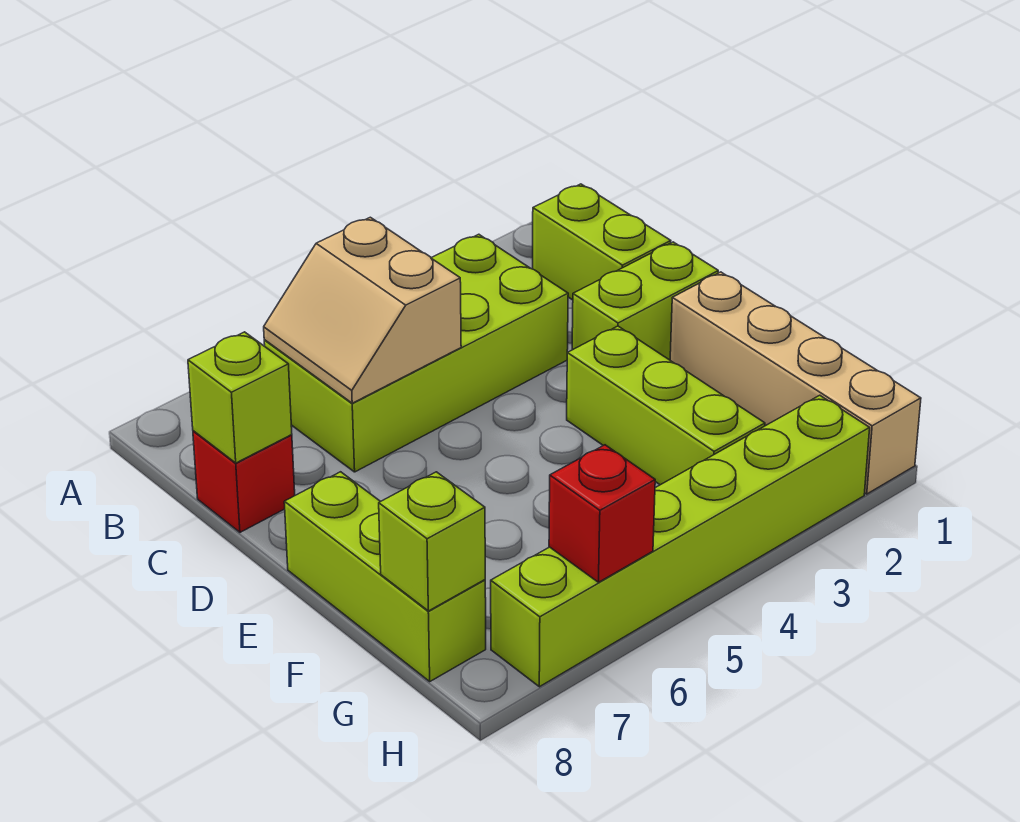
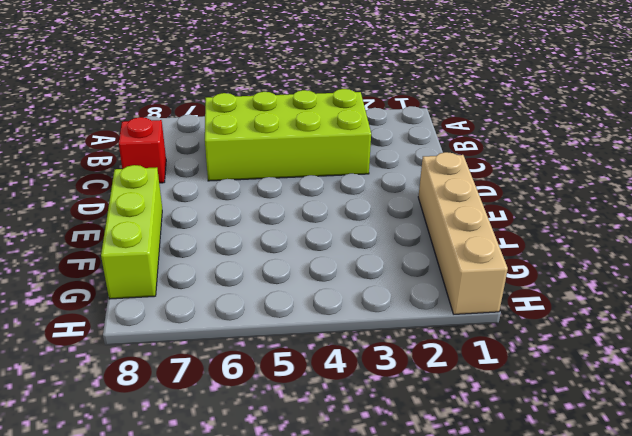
none -> lime 1x2 brick [533,184,671,300]
none -> lime 1x2 brick [572,242,718,360]
none -> lime 1x3 brick [567,326,765,485]

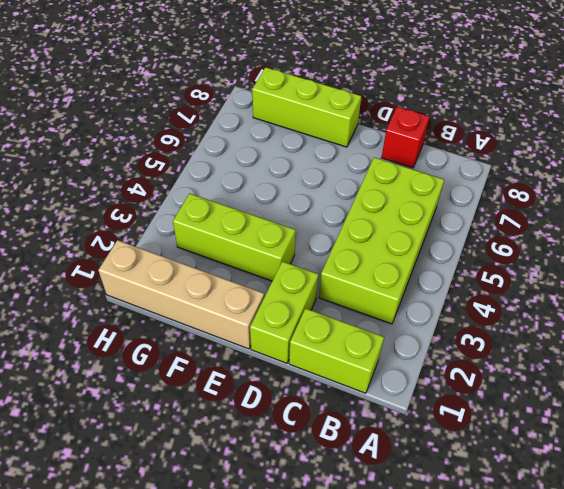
none -> lime 1x6 brick [491,395,870,687]
none -> tan 2x2 slope [264,217,461,403]
none -> lime 1x1 brick [188,332,292,463]

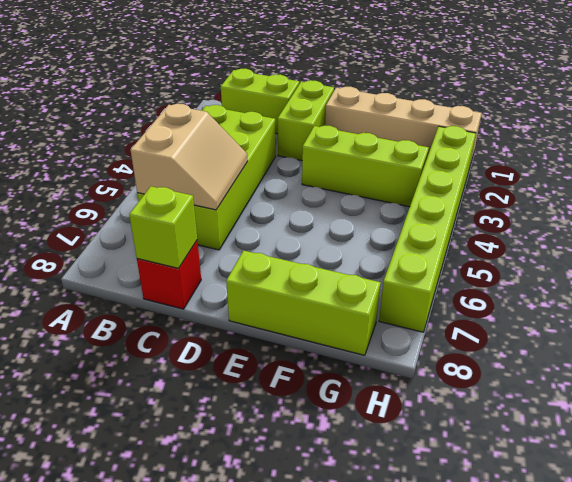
tan 2x2 slope [131,104,248,210] -> tan 2x2 slope turned to [264,217,461,403]
none -> lime 1x1 brick [379,472,485,611]
none -> red 1x1 brick [549,445,655,582]

